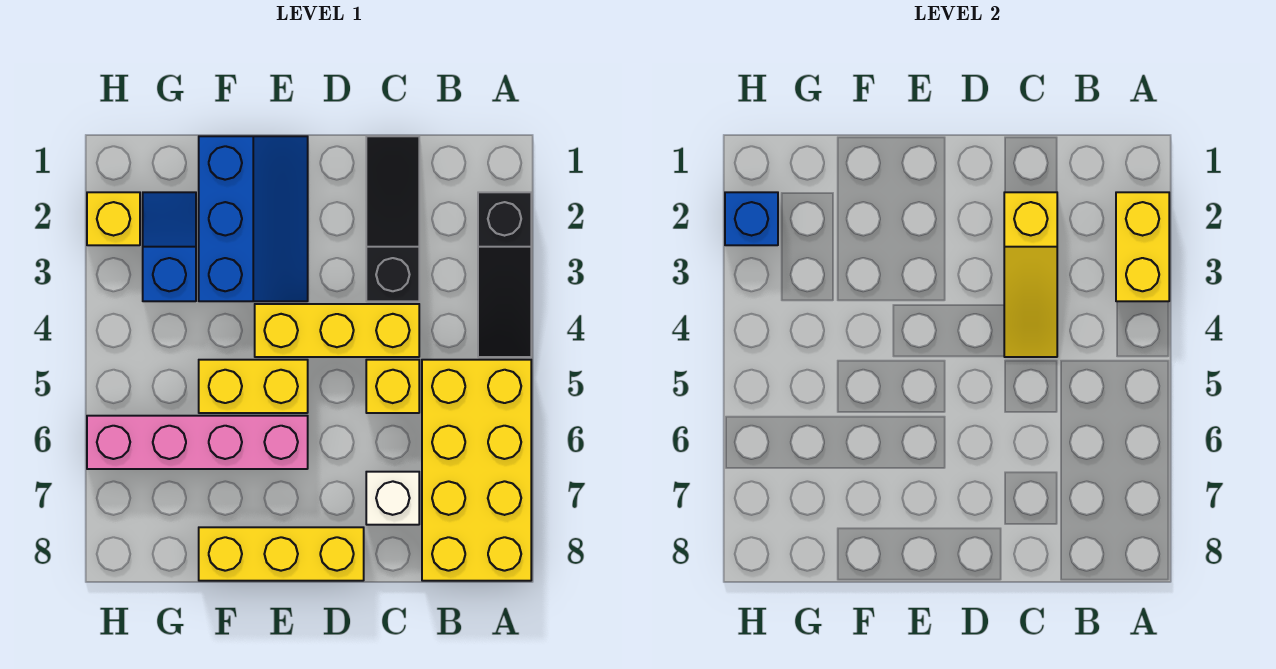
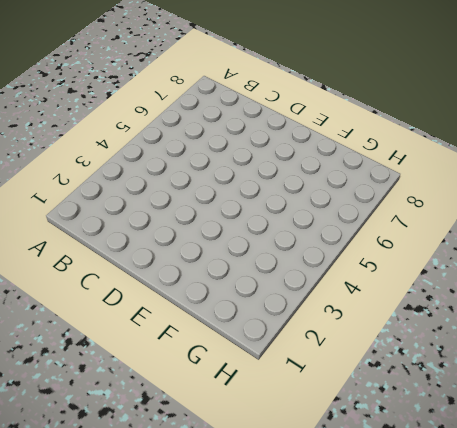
none -> black 1x3 slope [478,192,531,357]
none -> yellow 2x4 brick [422,360,531,581]
none -> black 1x3 slope [366,136,419,301]

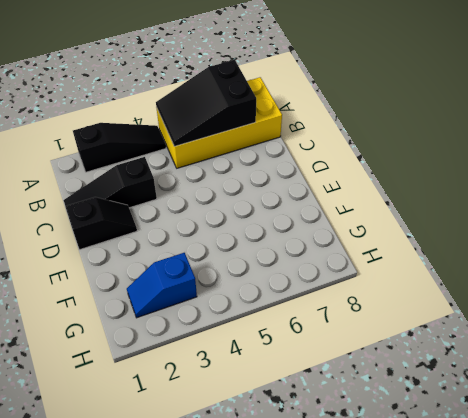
black 2x3 slope [156,60,256,146] -> none
black 1x2 slope [65,197,137,250] -> none
none -> yellow 1x3 brick [255,304,419,357]
none -> yellow 1x1 brick [366,360,419,413]
none -> white 1x1 brick [366,472,419,525]

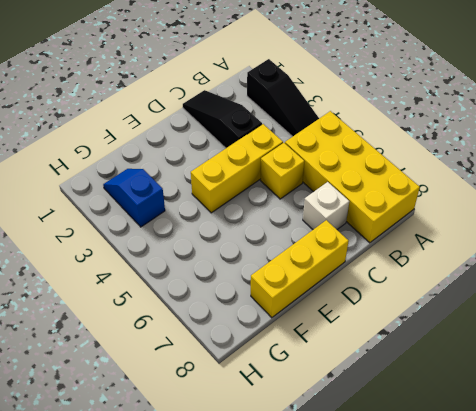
none -> blue 2x3 slope [199,136,308,301]
none -> yellow 1x2 brick [199,360,308,413]
none -> pink 1x4 brick [87,416,308,469]

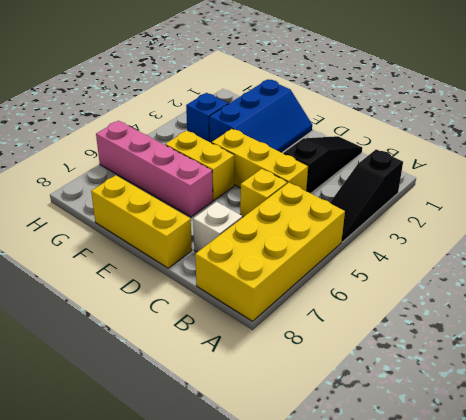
none -> yellow 1x1 brick [87,192,140,245]
none -> yellow 1x2 brick [1116,192,1169,301]
none -> yellow 1x3 slope [1004,192,1057,357]

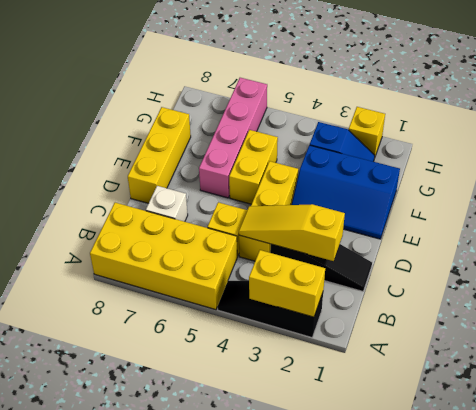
none -> blue 1x1 brick [725,192,778,245]

